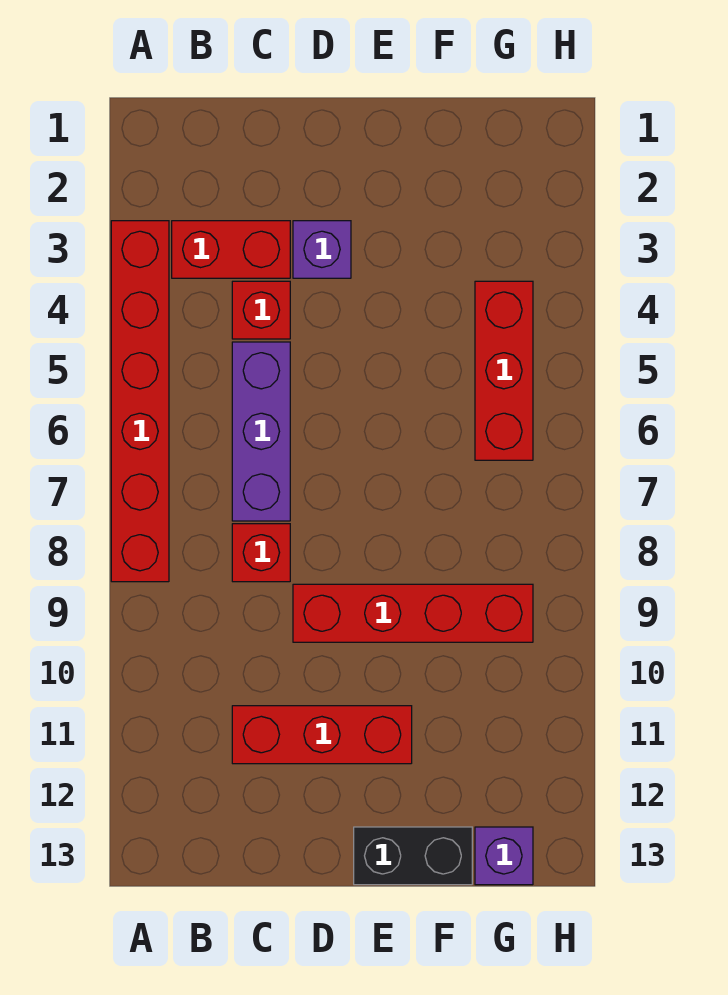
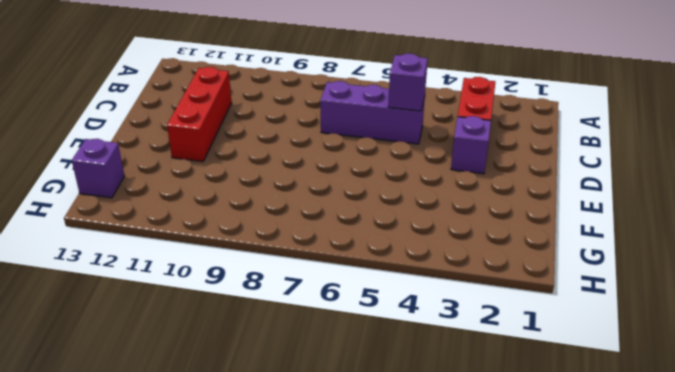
purple 1x1 brick [388,54,428,111] -> none
none -> red 1x6 brick [111,221,169,582]
none -> red 1x1 brick [232,281,290,339]

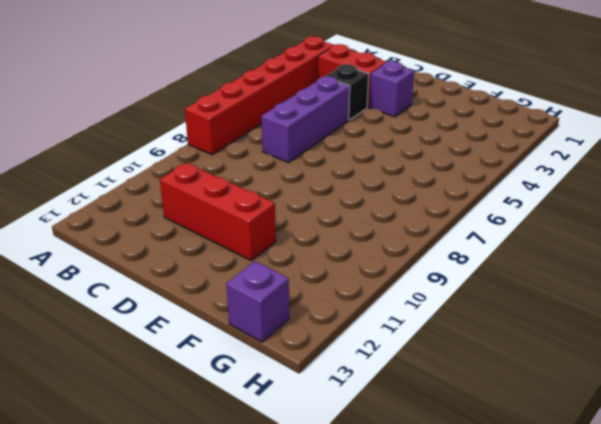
black 1x1 brick [326,64,369,120] -> red 1x1 brick [232,281,290,339]
none -> red 1x1 brick [232,524,290,582]
none -> red 1x4 brick [293,584,533,642]

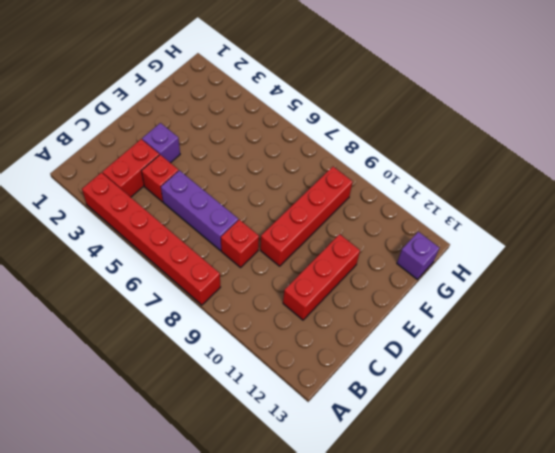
none -> black 1x2 brick [354,827,472,885]
none -> red 1x3 brick [475,281,533,460]

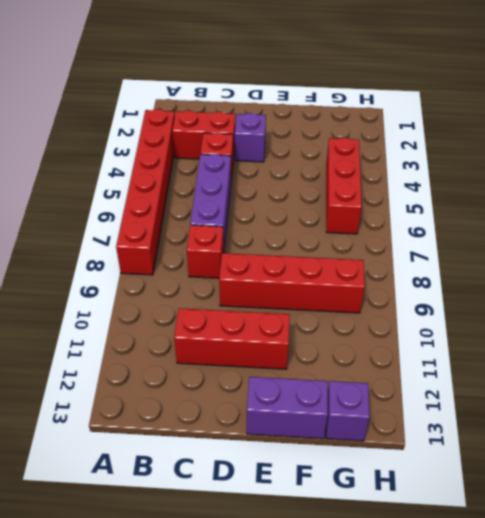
purple 1x2 brick [247,377,328,439] -> black 1x2 brick [354,827,472,885]

